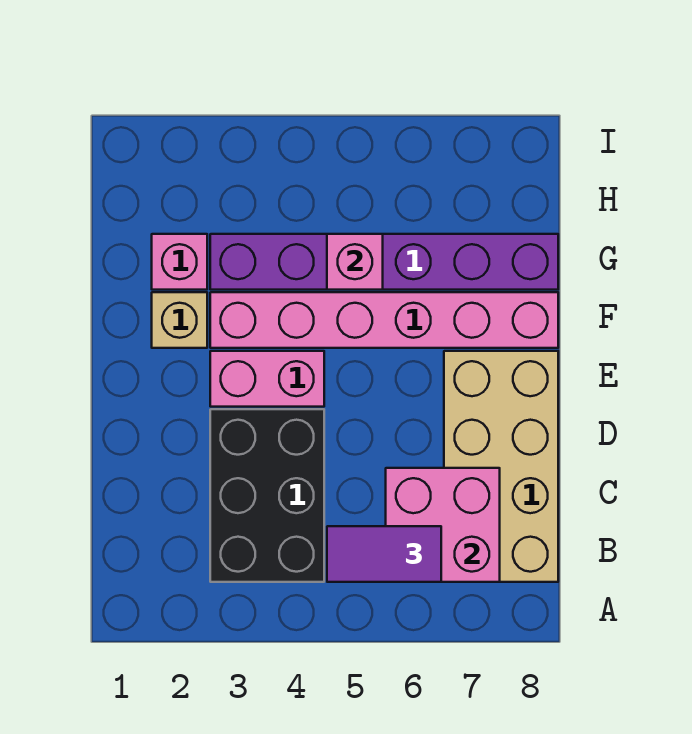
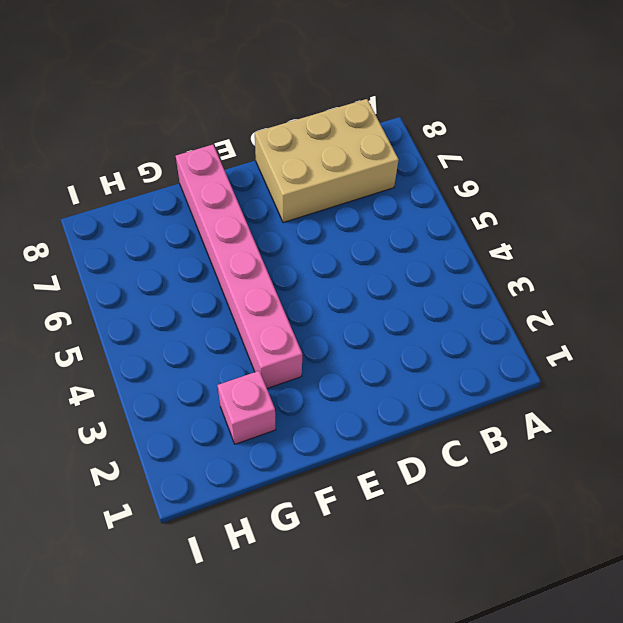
tan 2x3 brick [255,99,399,223] -> tan 2x4 brick [444,351,558,582]
none -> black 2x3 brick [210,409,324,582]
none -> pink 1x2 brick [210,351,324,407]

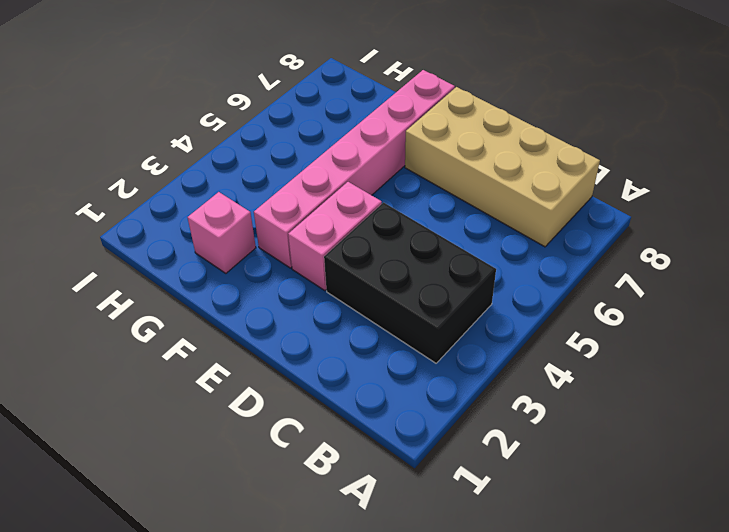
none -> tan 1x1 brick [152,292,207,348]
none -> purple 1x6 brick [210,234,558,290]

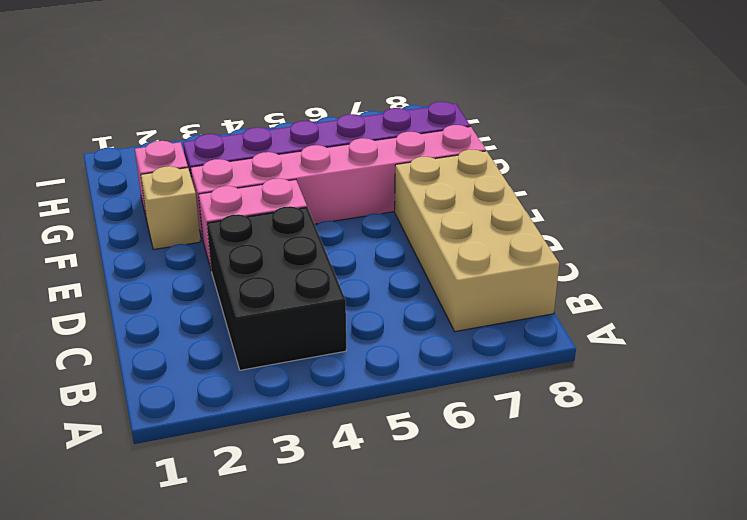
none -> pink 2x2 brick [386,468,500,582]
none -> pink 1x1 brick [327,234,383,290]

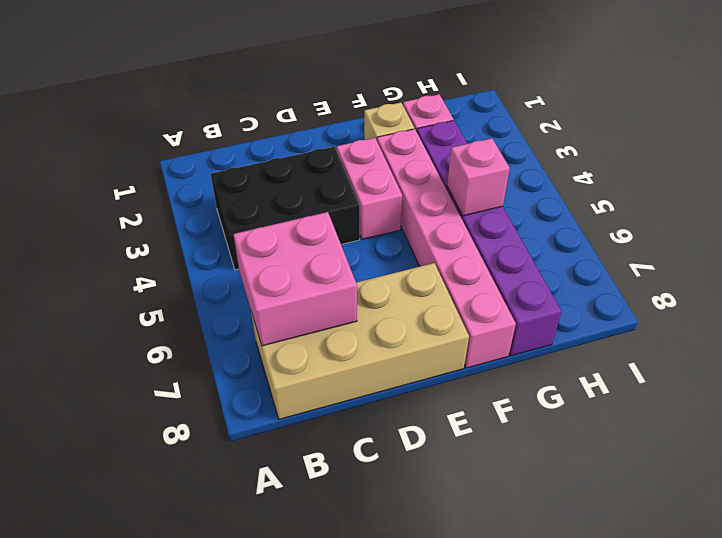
none -> purple 1x2 tile [327,526,441,582]

